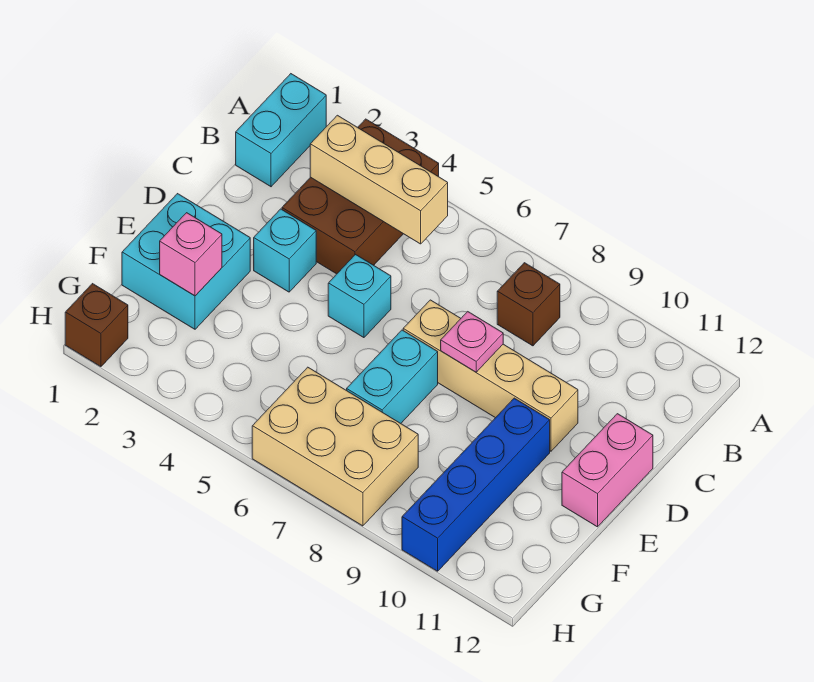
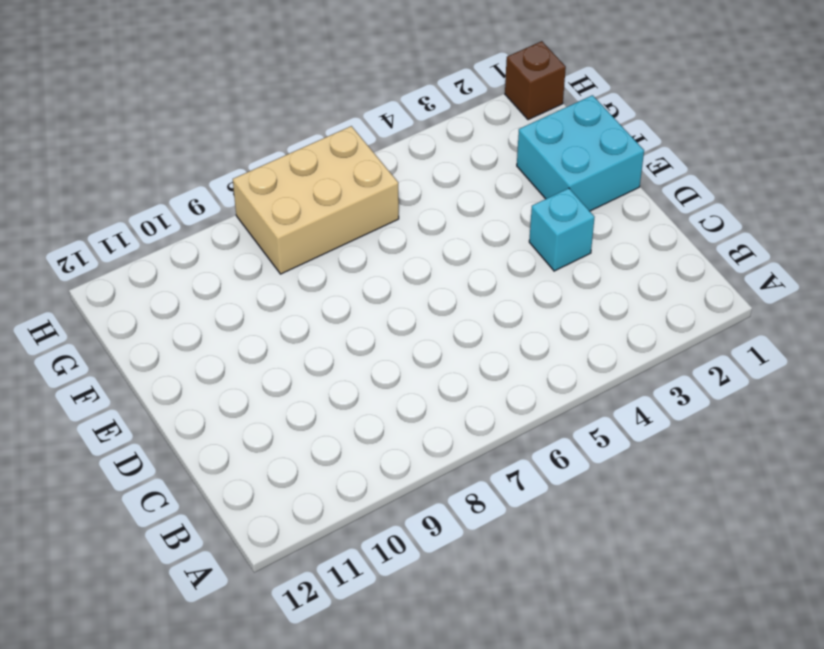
none -> cyan 1x2 brick [236,74,326,187]
none -> brown 2x3 brick [282,119,439,274]
none -> brown 1x1 brick [497,263,560,346]

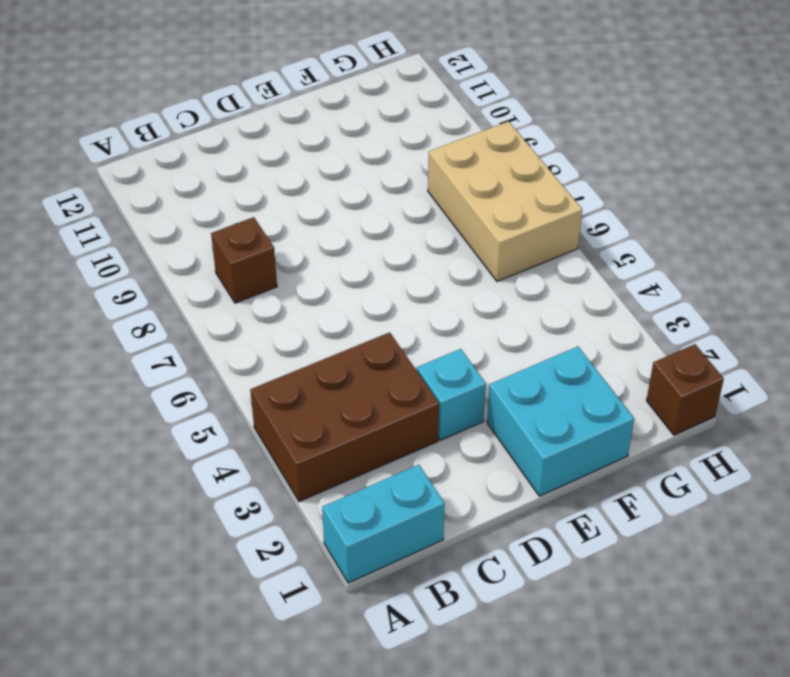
none -> cyan 1x1 brick [328,255,391,338]
none -> tan 1x4 brick [403,300,578,451]
none -> pink 1x2 brick [562,414,653,527]

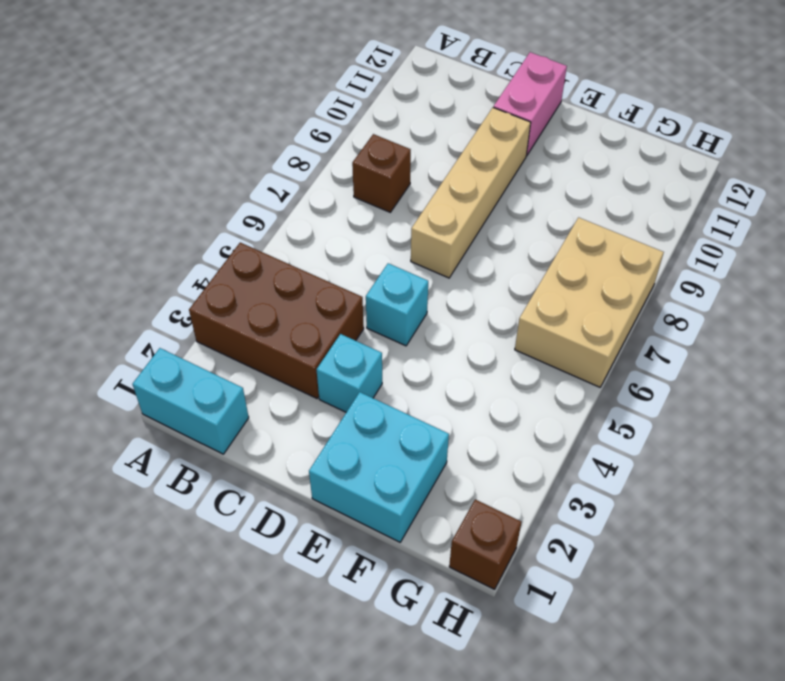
pink 1x2 brick [494,52,567,156] -> pink 1x2 brick turned to [562,414,653,527]
none -> cyan 1x2 brick [347,330,438,423]
none -> blue 1x4 brick [402,398,550,571]
none -> tan 1x3 brick [310,115,448,244]

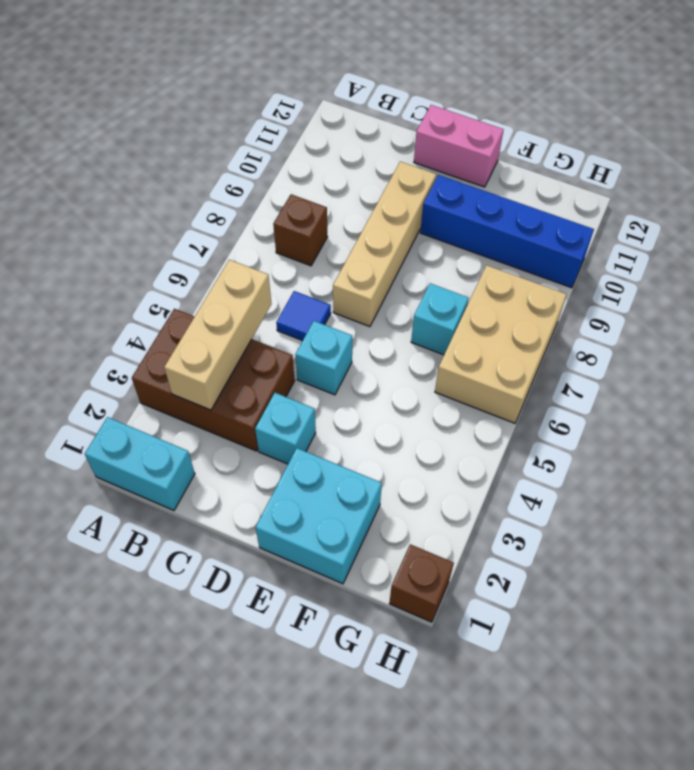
blue 1x1 tile [276,291,331,341] -> none
cyan 1x1 brick [411,283,469,355] -> cyan 1x2 brick [347,330,438,423]
none -> pink 1x1 plate [441,312,503,372]
none -> pink 1x1 brick [160,213,222,296]

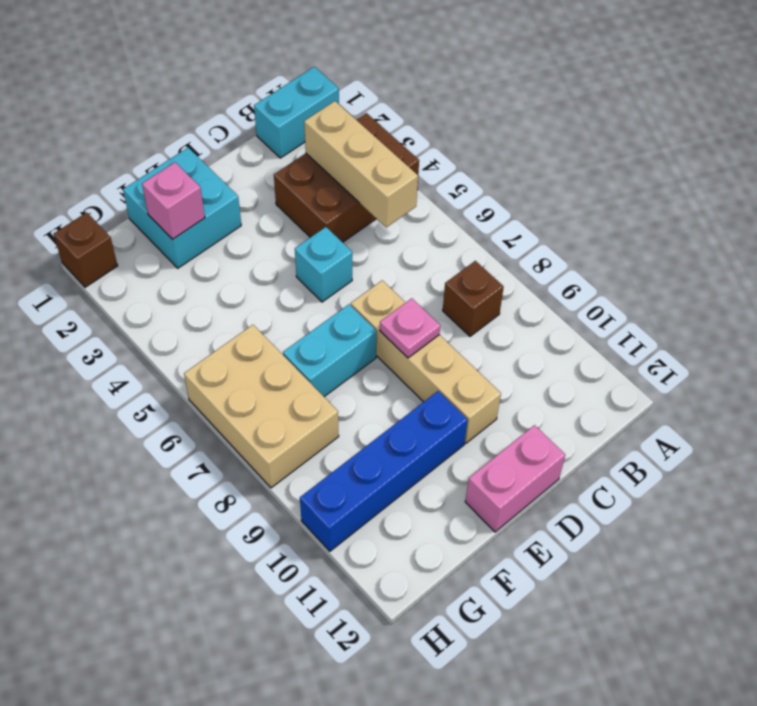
none -> cyan 1x1 brick [254,209,316,292]

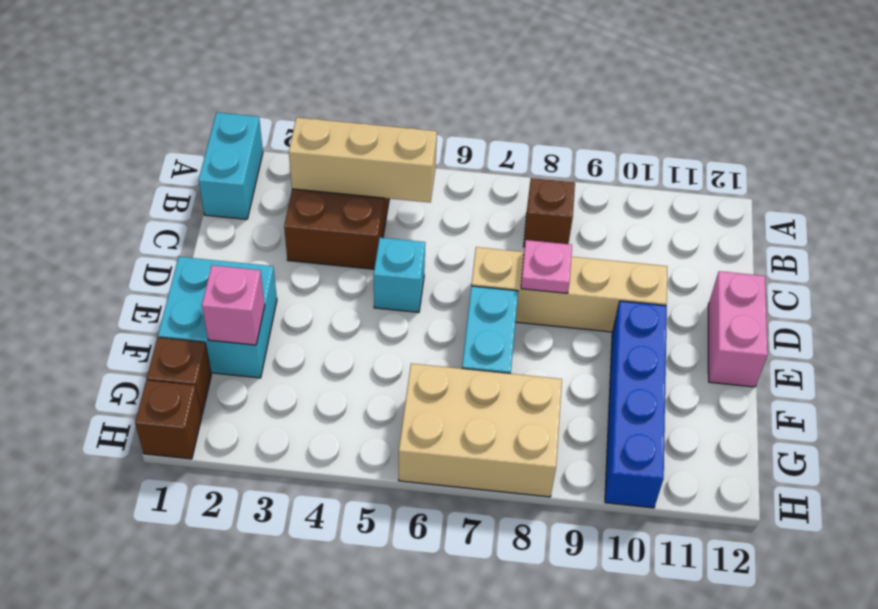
brown 1x1 brick [147,338,211,415] -> none
none -> cyan 1x1 brick [254,209,316,292]

